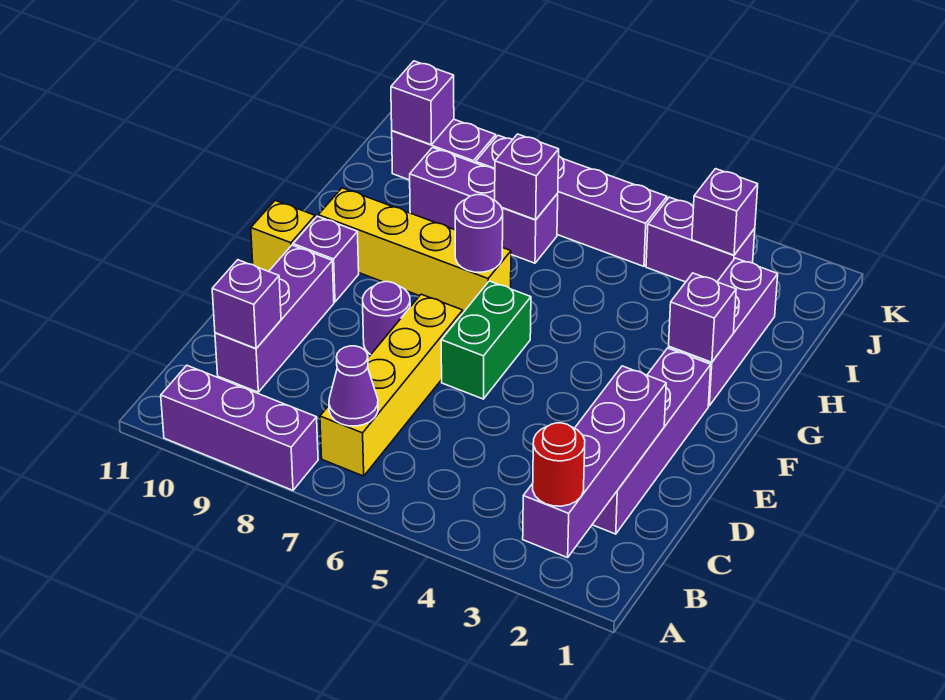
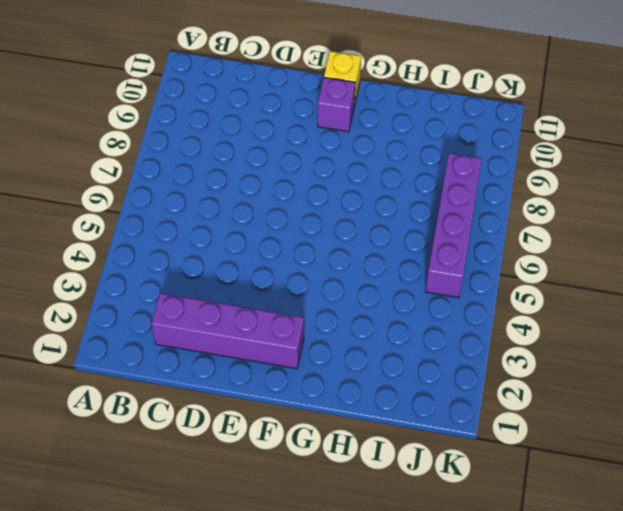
none -> purple 1x3 brick [161,366,318,490]
none -> yellow 1x4 brick [320,294,463,476]
none -> purple 1x3 brick [215,245,334,392]

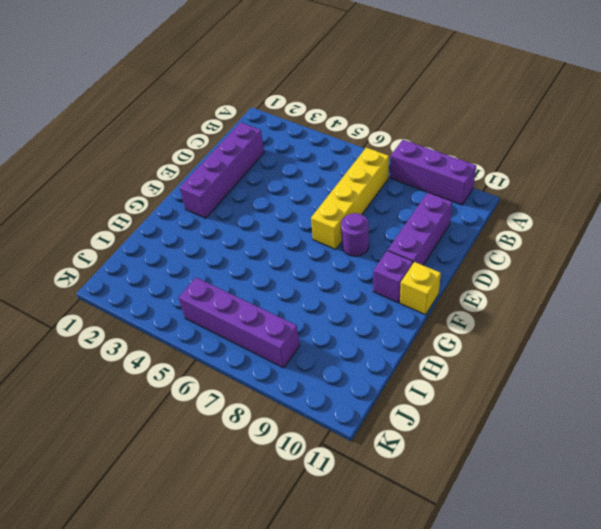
none -> green 1x2 brick [441,281,531,399]
none -> purple 1x3 brick [668,258,778,406]
none -> yellow 1x4 brick [318,188,511,312]

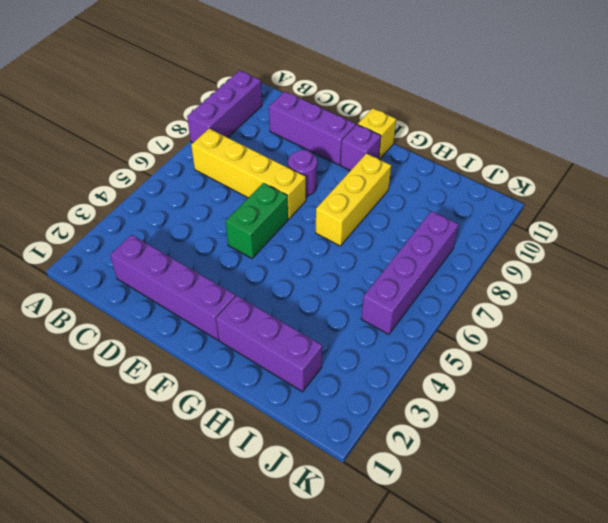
green 1x2 brick [226,183,288,258] -> green 1x2 brick turned to [441,281,531,399]
yellow 1x3 brick [316,154,391,246] -> yellow 1x4 brick [318,188,511,312]
none -> purple 1x3 brick [410,148,558,263]
none -> purple 1x2 brick [646,197,755,282]
none -> purple 1x2 brick [392,119,496,180]

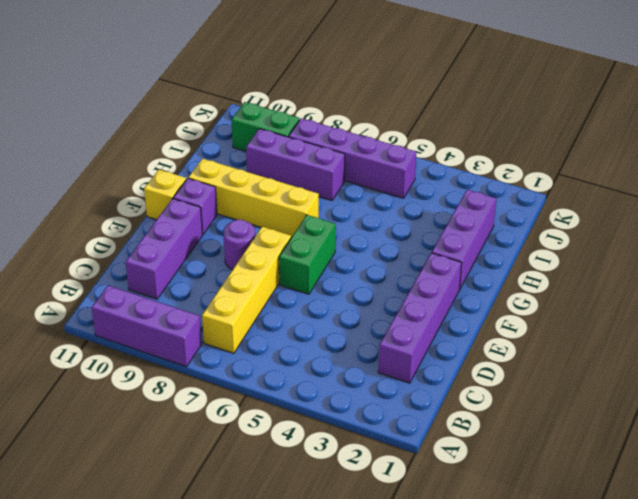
green 1x2 brick [232,102,300,151] -> purple 1x2 brick [392,119,496,180]
none -> purple 1x2 brick [646,197,755,282]
none -> purple 1x4 brick [523,366,666,558]
none -> purple 1x1 cone [329,346,378,426]

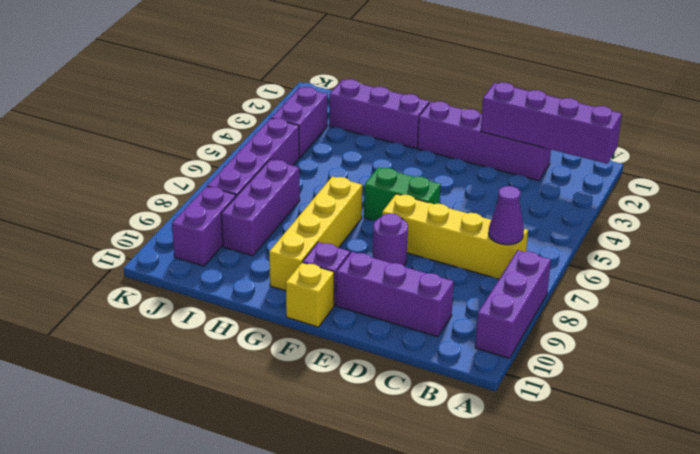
none -> purple 1x1 brick [212,260,281,348]
none -> purple 1x1 brick [669,273,736,362]
none -> purple 1x1 round brick [455,195,503,272]

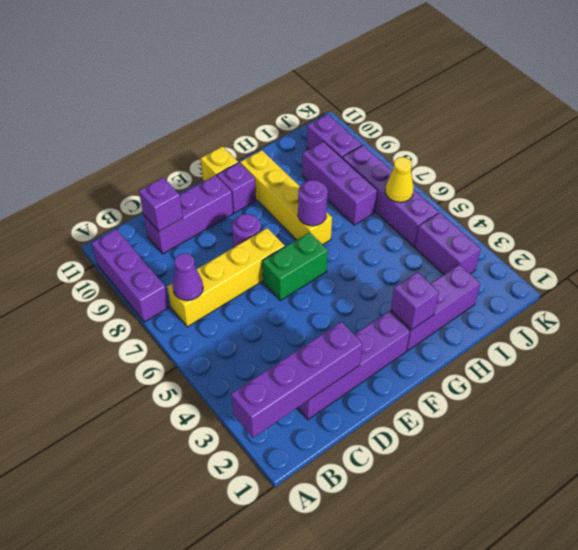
yellow 1x1 cone [385,157,414,202] -> none
none -> purple 1x1 brick [495,134,559,220]
none -> purple 1x1 brick [692,169,758,255]
none -> purple 1x1 brick [391,61,454,145]

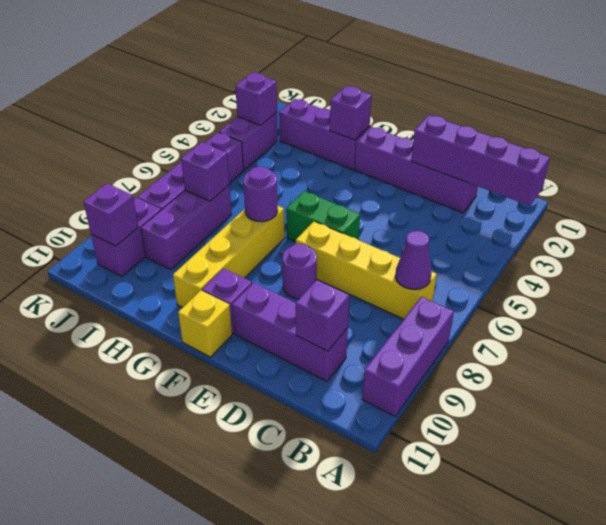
none -> red 1x1 round brick [533,423,585,506]

